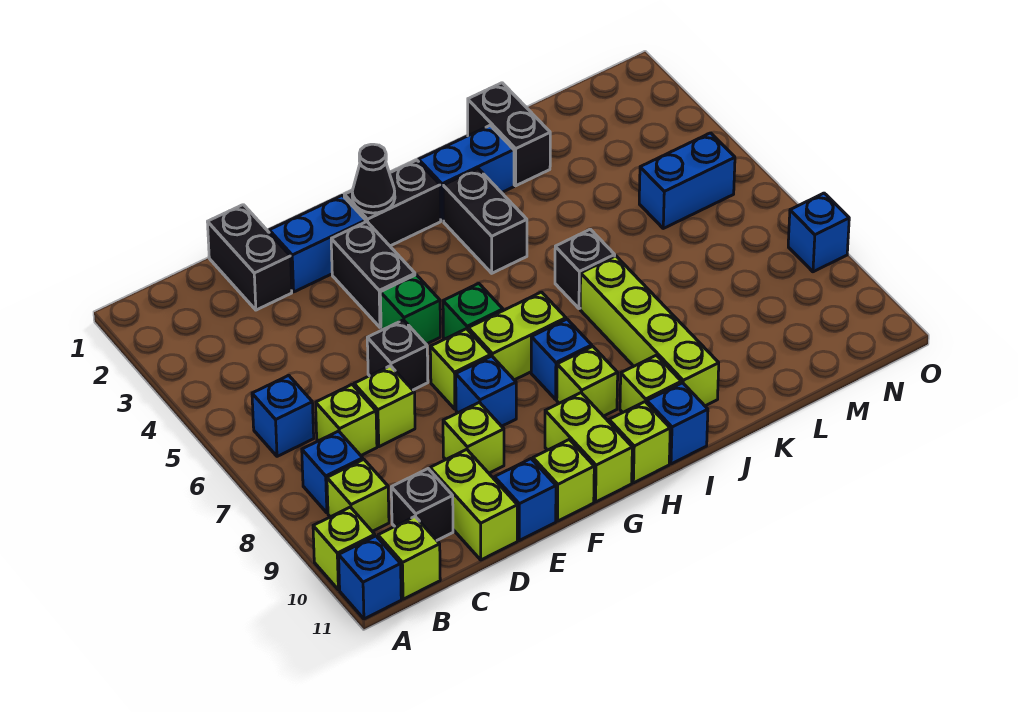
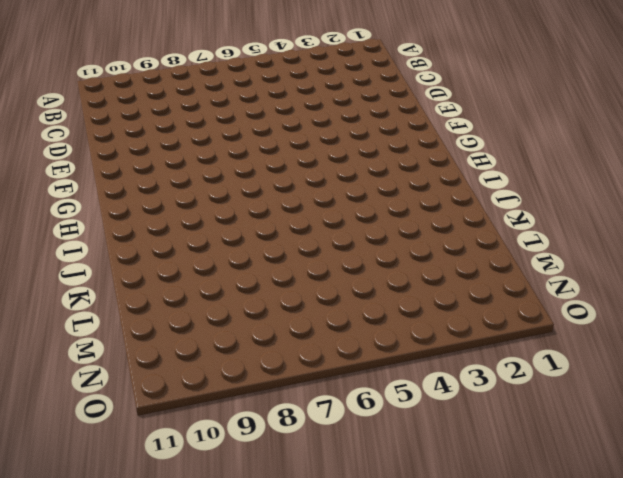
none -> lime 1x1 brick [313,507,375,590]
none -> blue 1x1 brick [339,536,401,619]
none -> blue 1x1 brick [252,375,314,456]
none -> blue 1x1 brick [302,431,363,513]

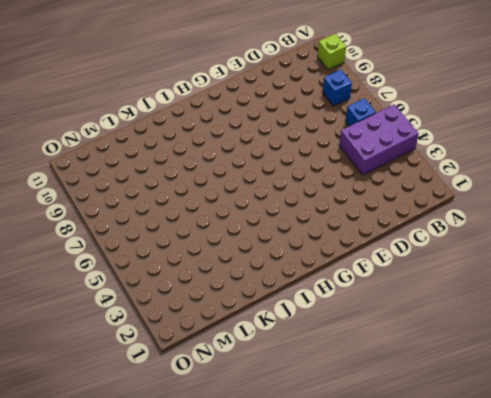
purple 2x3 brick [339,104,419,175] -> none
none -> blue 1x1 brick [339,536,401,619]
none -> lime 1x1 brick [327,459,389,531]
none -> lime 1x1 brick [378,517,440,599]
none -> lime 1x1 brick [316,385,377,455]

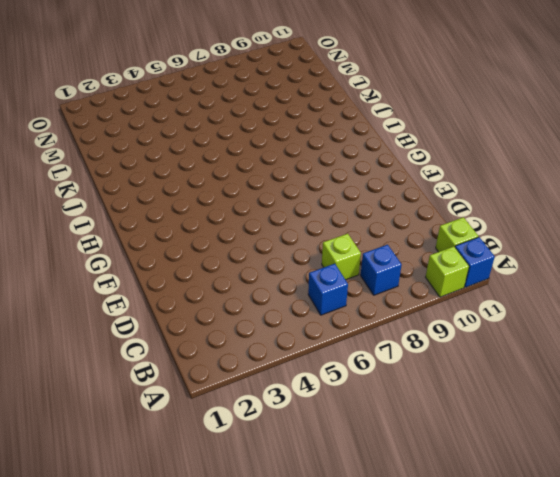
none -> lime 1x1 brick [327,459,389,531]
none -> black 1x1 brick [391,469,453,540]
none -> black 1x2 brick [208,205,292,310]
none -> lime 1x1 brick [354,366,415,447]

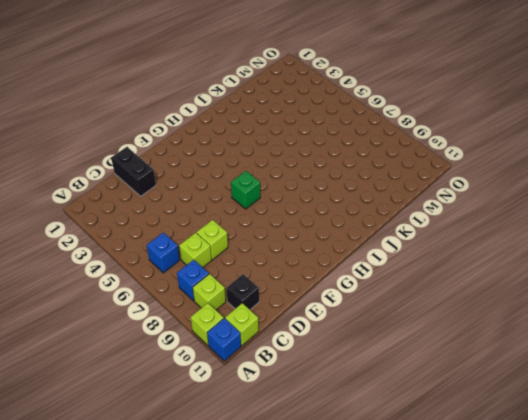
none -> lime 1x2 brick [430,449,517,560]
none -> blue 1x2 brick [269,195,366,292]
none -> black 1x1 brick [367,320,428,390]
none -> lime 1x1 brick [443,402,504,473]

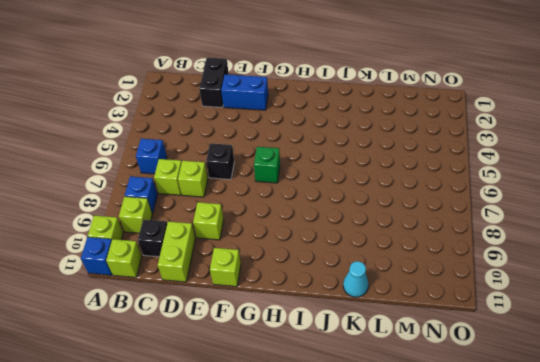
cyan 1x1 cone [343,261,368,297] -> none
none -> blue 1x1 brick [494,459,556,541]
none -> black 1x2 brick [331,222,415,327]
none -> green 1x1 brick [380,275,440,344]
none -> lime 1x1 brick [430,329,491,409]

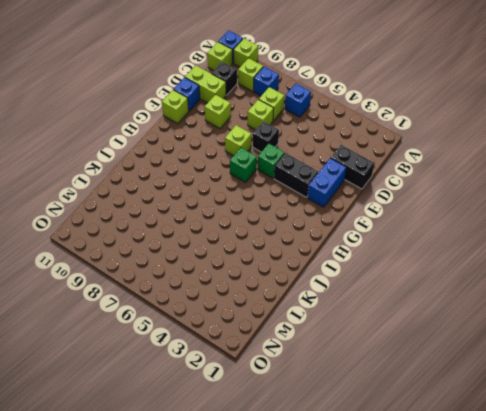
none -> blue 1x1 brick [456,356,516,426]
none -> black 1x2 brick [344,160,441,246]
none -> lime 1x2 brick [468,292,566,380]
none -> lime 1x2 brick [545,393,632,502]

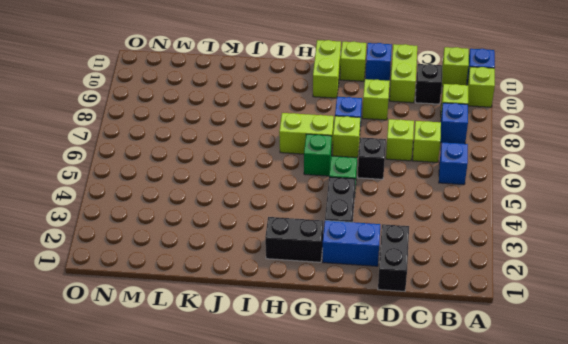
none -> blue 1x1 brick [531,319,592,399]
none -> lime 1x1 brick [557,346,618,416]
none -> lime 1x1 brick [609,402,670,483]
none -> blue 1x2 brick [419,125,514,221]

